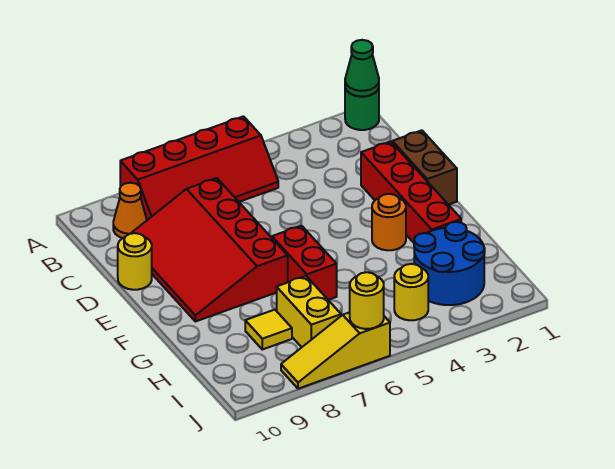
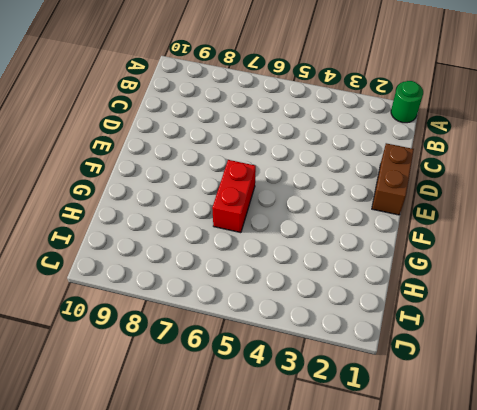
none -> red 2x4 slope [120,116,278,220]
none -> orange 1x1 cone [113,183,147,238]
none -> red 3x4 slope [131,178,288,322]

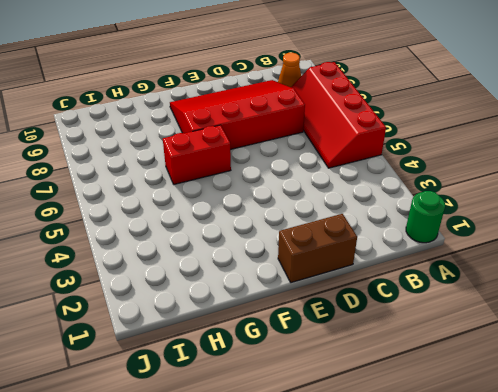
none -> red 1x4 brick [361,142,461,243]
none -> yellow 1x1 round brick [118,233,152,290]
none -> orange 1x1 round brick [372,194,406,250]

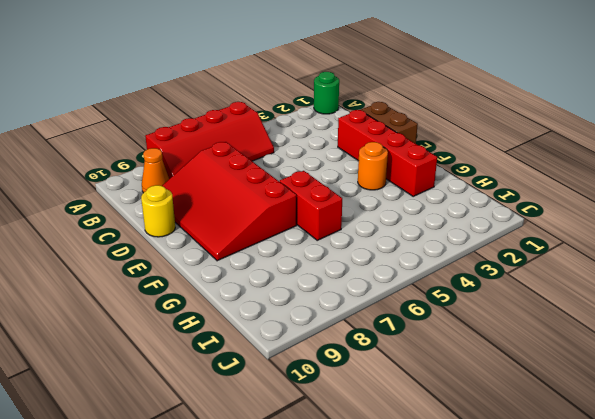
none -> blue 2x2 round brick [414,222,485,305]
none -> yellow 1x2 brick [277,276,341,347]
none -> yellow 1x1 tile [245,310,292,349]

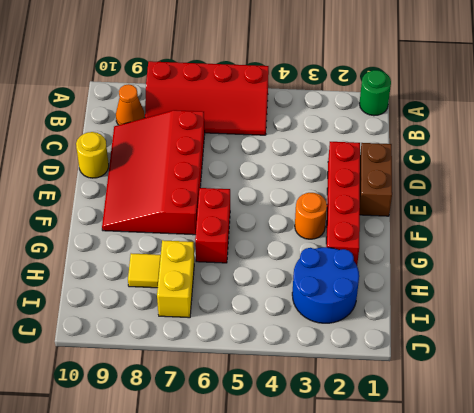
none -> yellow 1x1 round brick [394,264,428,320]
none -> yellow 1x3 slope [281,312,390,389]
none -> green 1x1 cone [345,40,379,96]

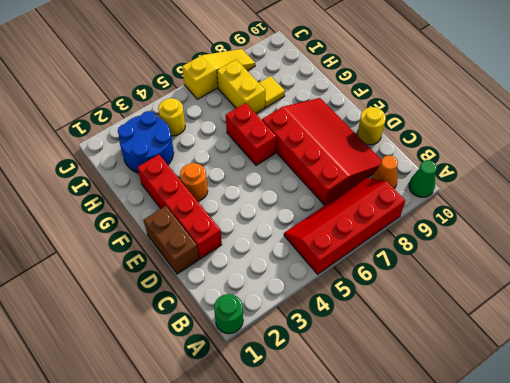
green 1x1 cone [409,160,437,197] -> green 1x1 cone moved to [345,40,379,96]
none -> yellow 1x1 round brick [350,272,384,329]

